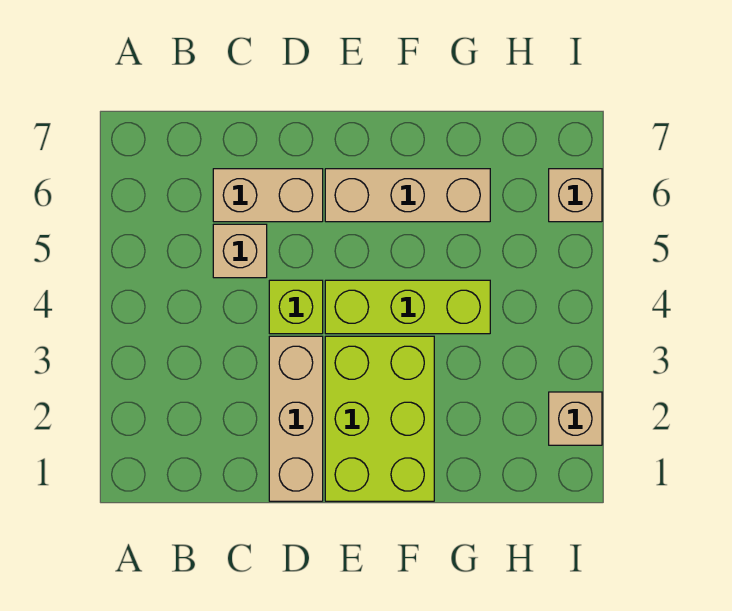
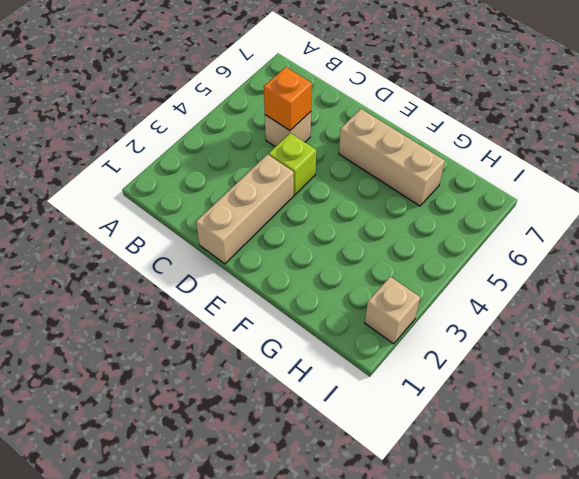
orange 1x1 brick [264,67,312,130] -> none
none -> tan 1x2 brick [213,169,323,222]
none -> lime 2x3 brick [325,336,434,501]

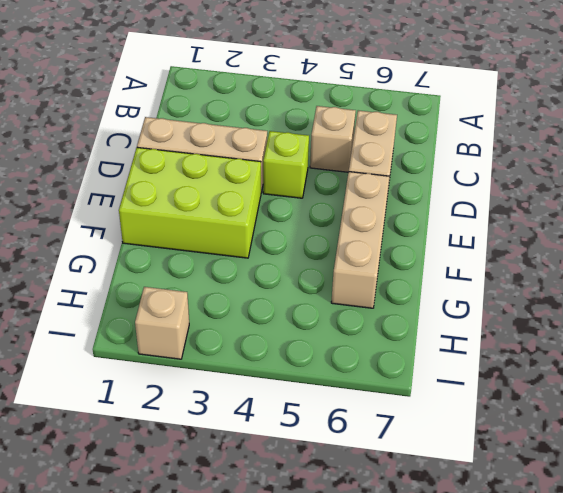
none -> lime 1x3 brick [325,280,490,334]
none -> tan 1x1 brick [549,169,602,222]

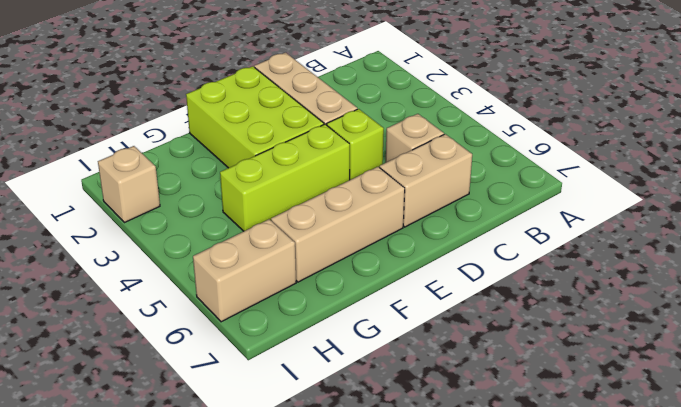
tan 1x2 brick [193,219,296,322] -> tan 1x1 brick [549,169,602,222]

